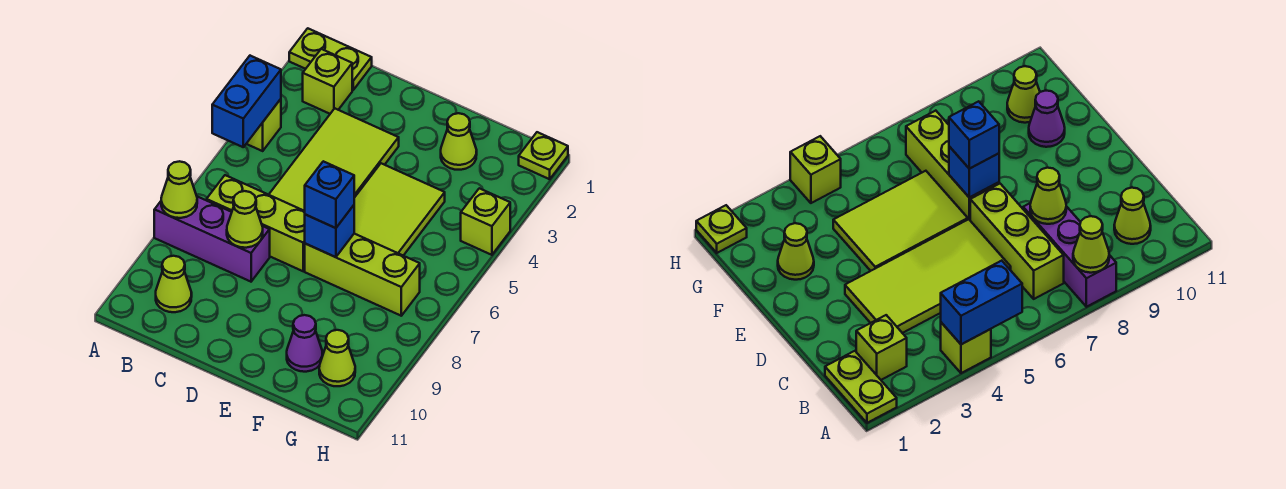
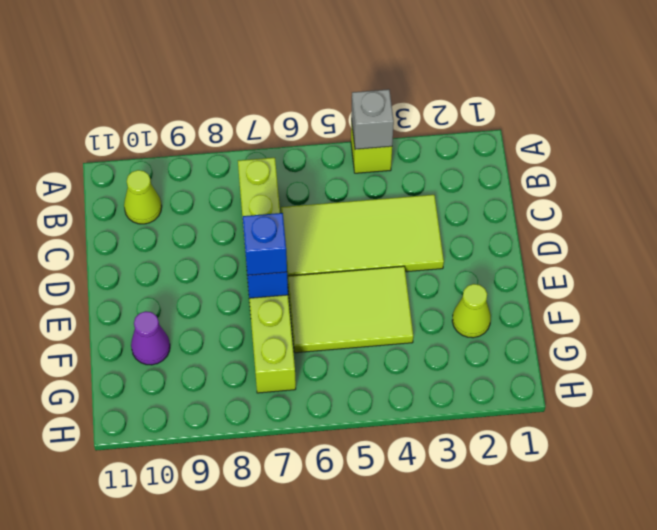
grey 1x1 brick [351,89,394,149] -> blue 1x2 brick [212,56,281,147]
none -> lime 1x2 plate [289,28,372,90]
none -> purple 1x3 brick [154,197,270,282]
none -> lime 1x1 brick [303,49,352,114]

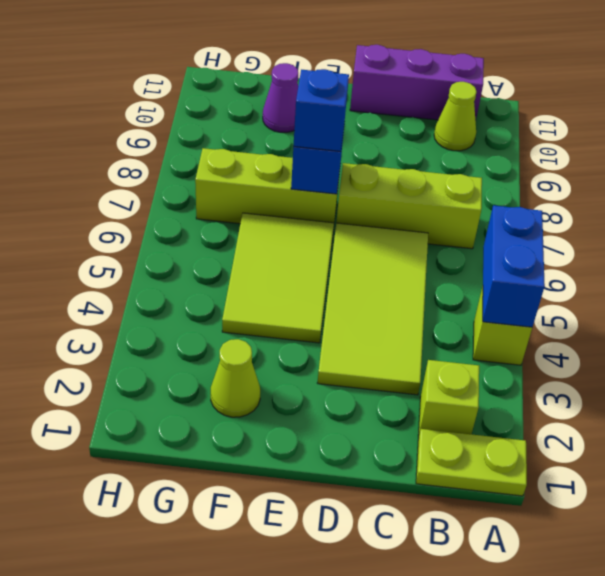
purple 1x3 brick [350,45,484,121] -> purple 1x3 brick moved to [154,197,270,282]
none -> lime 1x1 cone [319,330,355,386]
none -> lime 1x1 plate [519,132,568,179]
none -> lime 1x1 brick [461,188,510,255]

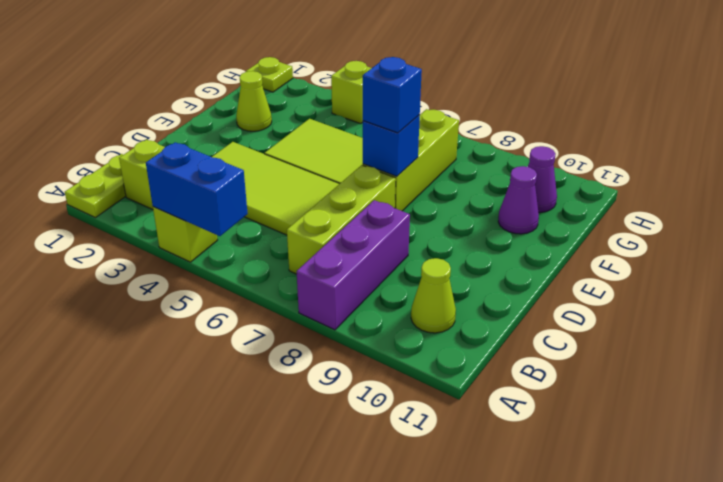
purple 1x1 cone [528,146,557,212] -> lime 1x1 cone [319,330,355,386]
none -> lime 1x1 cone [161,161,197,218]
none -> lime 1x1 cone [227,191,263,248]

